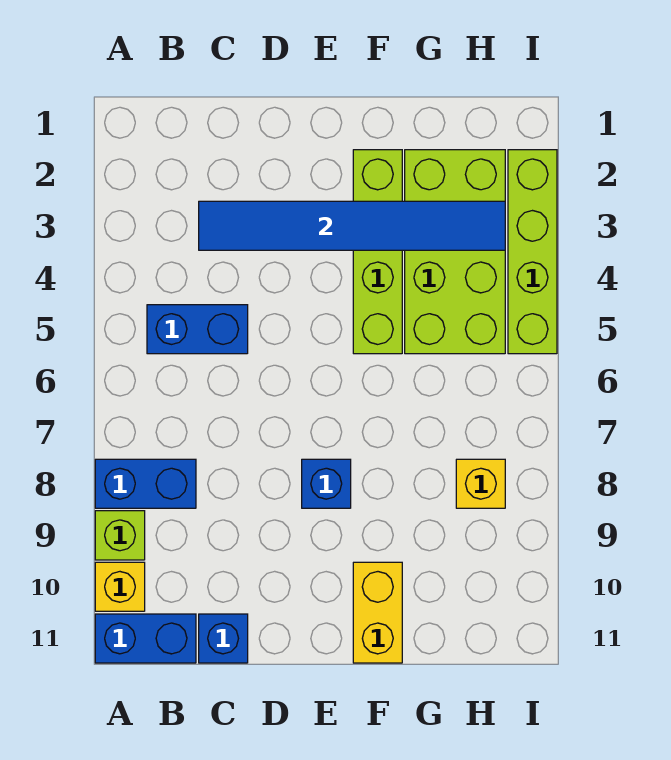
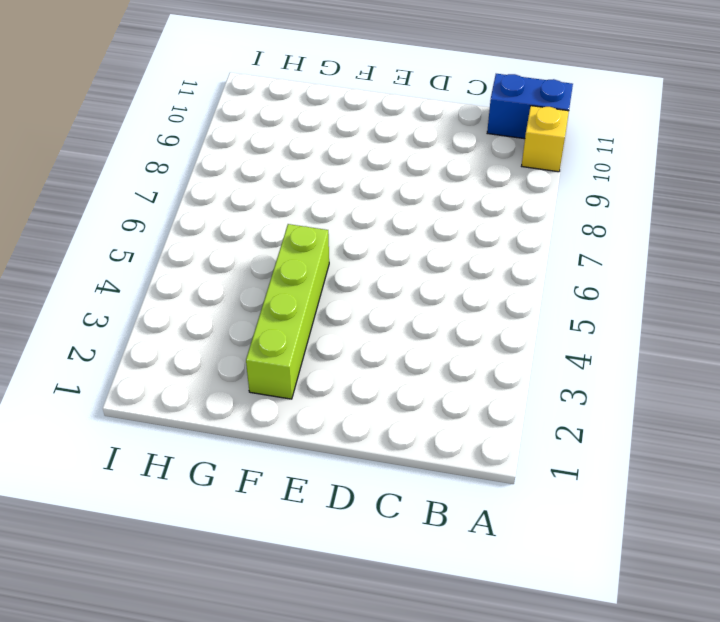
none -> blue 1x2 brick [95,459,196,508]
none -> lime 1x1 brick [95,511,145,560]
none -> blue 1x2 brick [147,305,248,354]

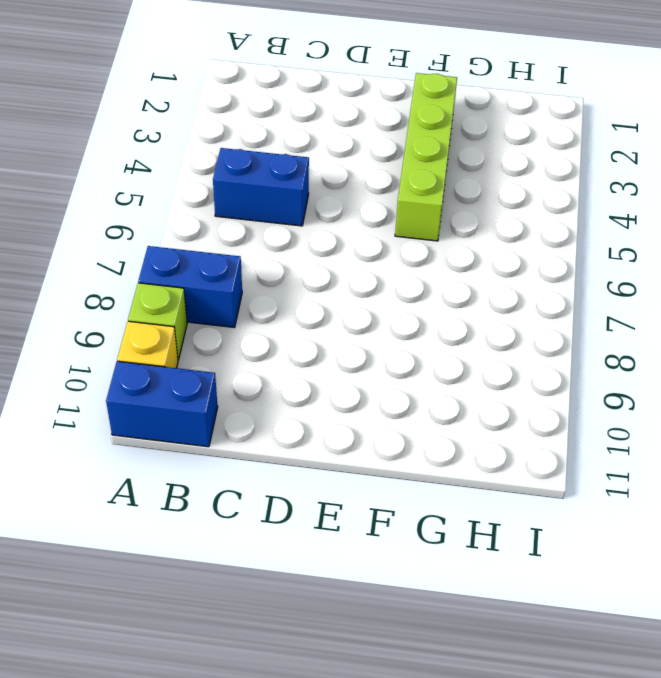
none -> blue 1x1 brick [199,614,248,663]
none -> blue 1x1 brick [302,459,351,508]
none -> yellow 1x2 brick [353,562,402,663]

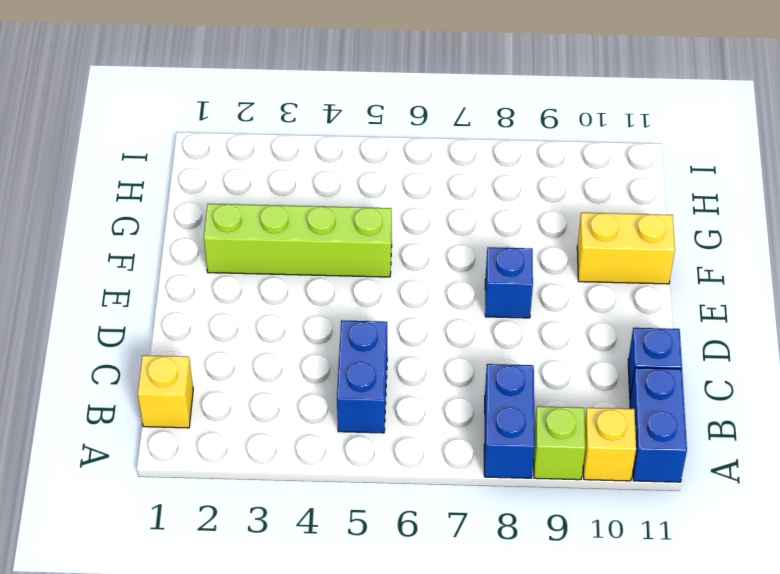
yellow 1x1 brick [138,355,193,428] -> yellow 1x1 brick moved to [456,459,505,508]
none -> lime 2x4 brick [405,150,505,354]
none -> lime 1x4 brick [508,150,557,354]
none -> blue 1x6 tile [199,201,505,250]

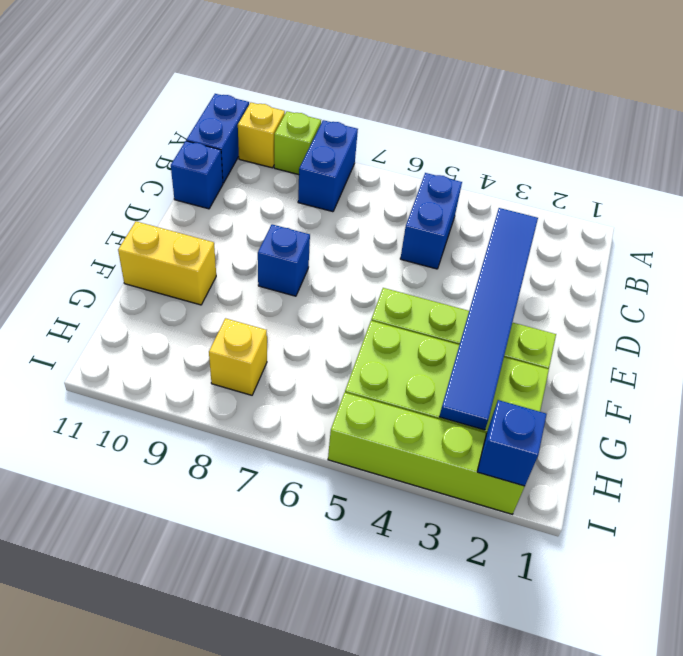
blue 1x1 brick [477,400,547,486] -> none

